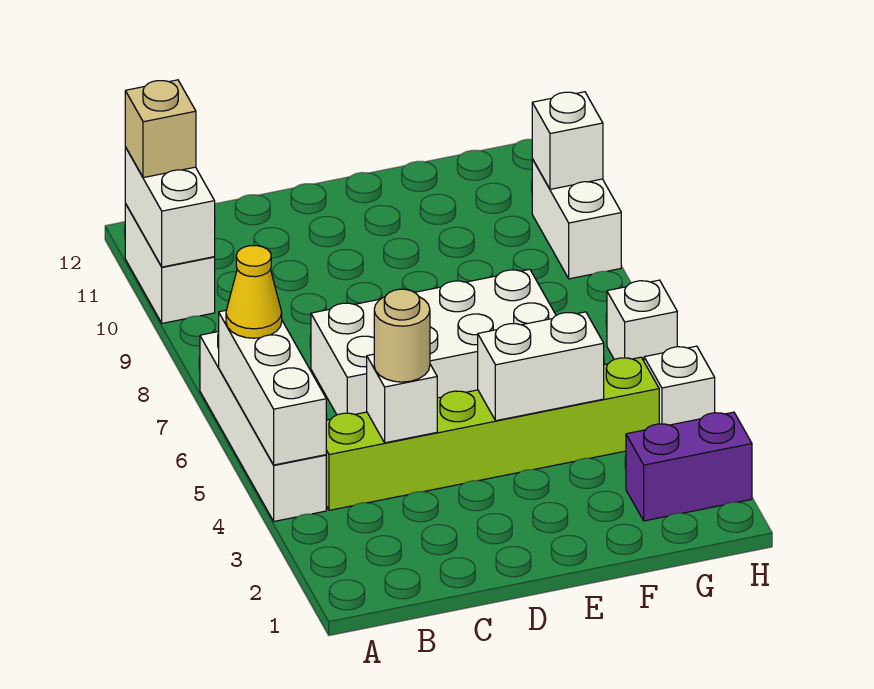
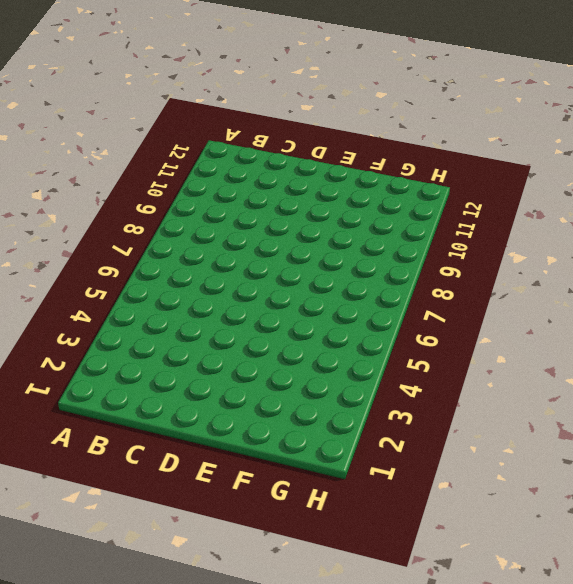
none -> white 1x4 brick [200,332,326,521]
none -> white 1x2 brick [125,204,215,323]
none -> lime 1x6 brick [326,357,659,510]

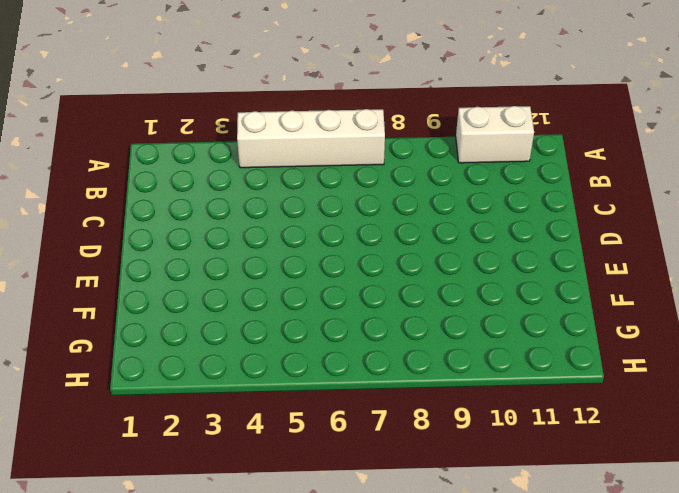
none -> lime 1x6 brick [326,357,659,510]
none -> white 2x4 brick [311,269,556,415]
none -> purple 1x2 brick [626,412,752,521]

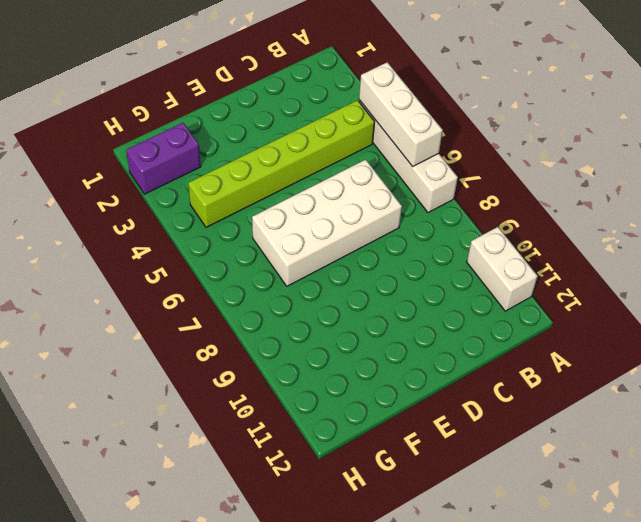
none -> white 1x1 brick [644,346,715,425]
none -> white 1x1 brick [607,280,677,361]
none -> white 1x2 brick [532,159,621,279]

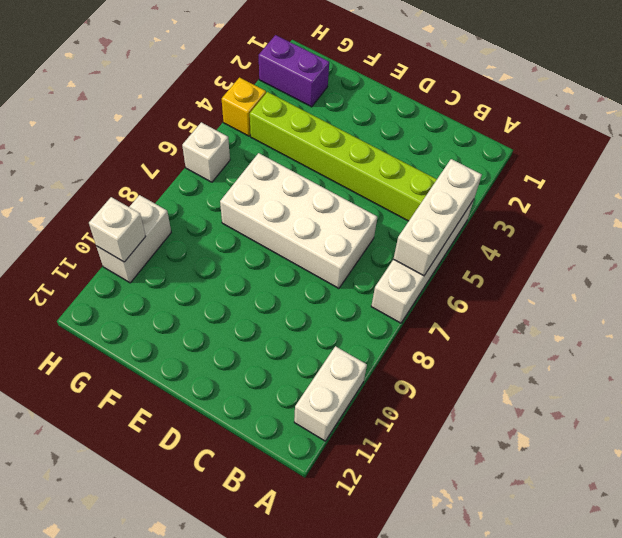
yellow 1x1 brick [222,78,266,136] -> white 1x1 brick [644,346,715,425]
none -> white 1x2 brick [125,147,215,267]
none -> white 1x1 brick [367,354,437,443]
none -> white 1x2 brick [478,312,604,421]

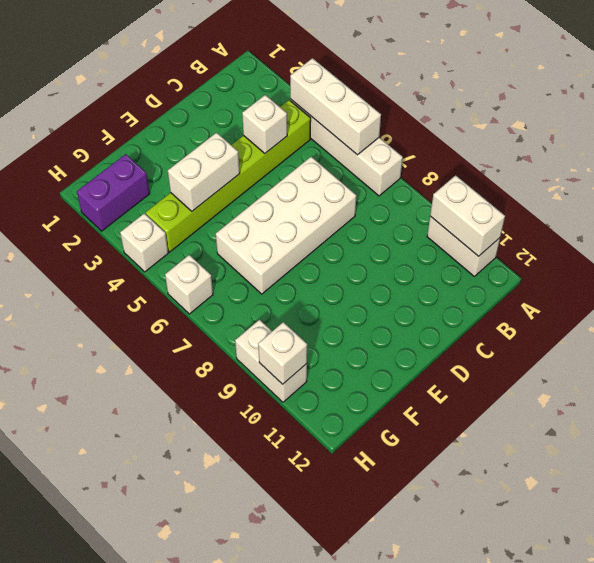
none -> yellow 1x1 cone [226,246,282,338]
none -> tan 1x1 brick [125,80,196,178]
none -> tan 1x1 round brick [374,289,430,382]

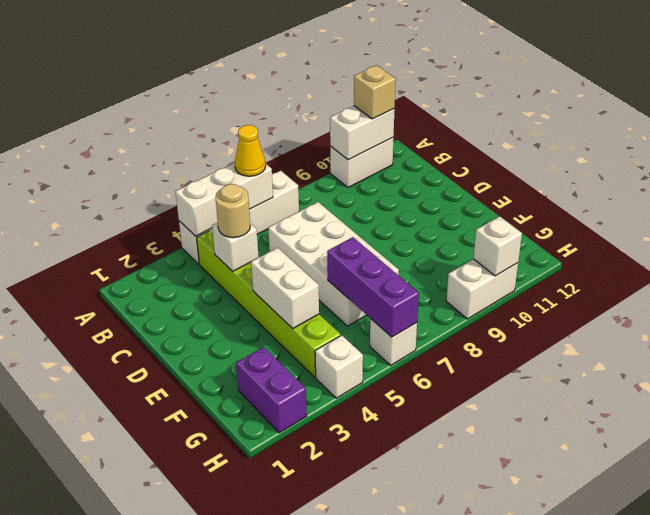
purple 1x3 brick [327,237,419,337] -> none

